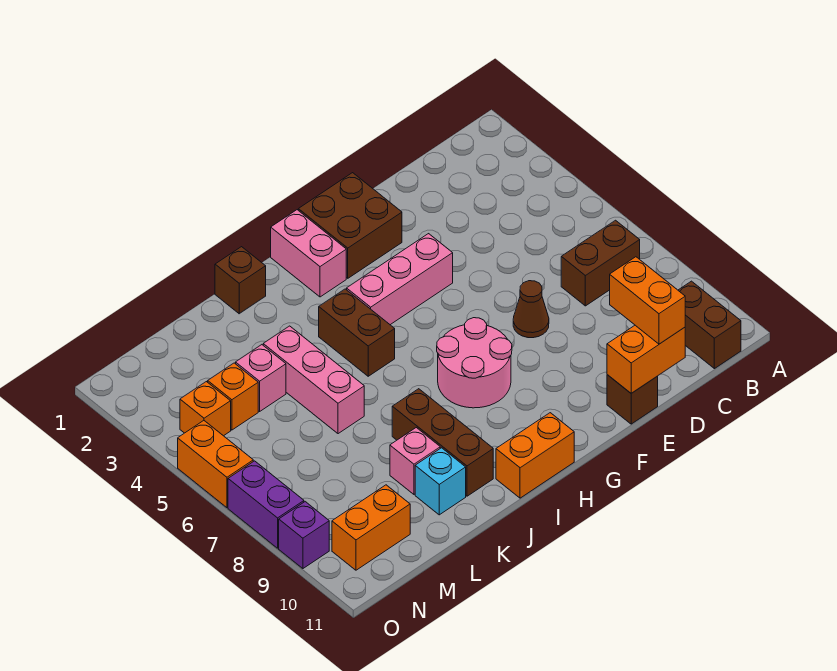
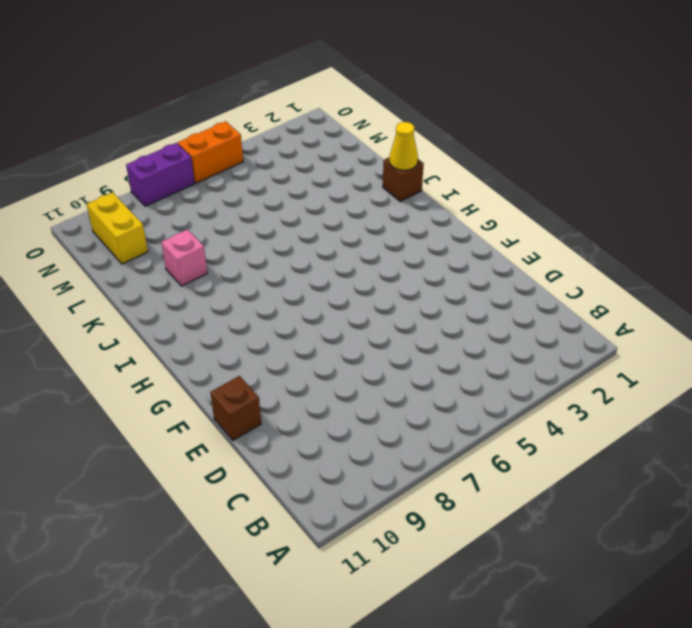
yellow 1x1 cone [389,122,418,170] -> none
yellow 1x2 brick [87,192,148,264] -> orange 1x2 brick [332,485,410,570]
none -> brown 1x2 brick [561,220,640,306]
none -> brown 1x2 brick [678,281,741,369]
none -> brown 1x1 cone [513,281,549,338]

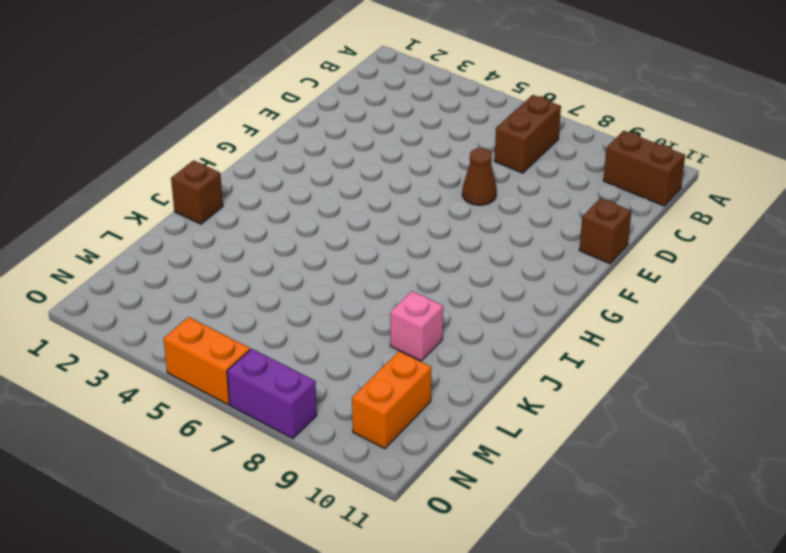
none -> brown 2x2 brick [298,173,402,278]
none -> pink 1x3 brick [347,234,453,325]
none -> pink 2x2 round brick [437,318,512,408]

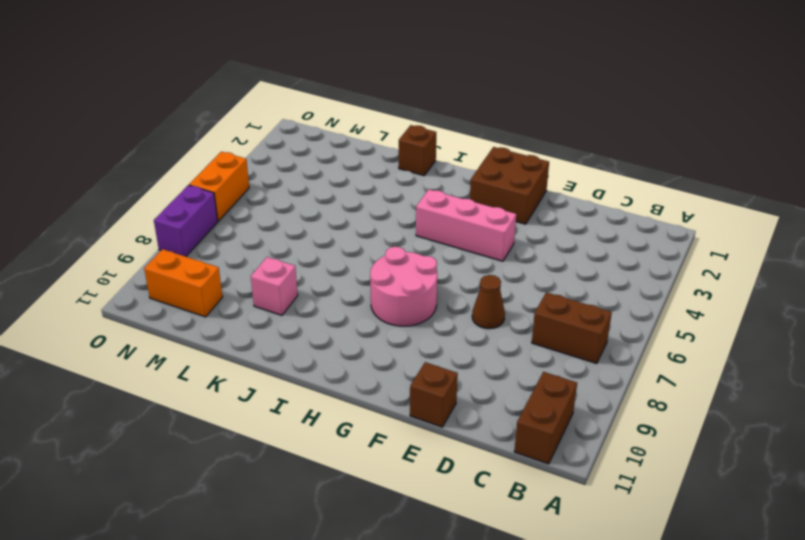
none -> pink 1x2 brick [271,210,346,297]
none -> orange 1x2 brick [496,413,574,498]
none -> brown 1x2 brick [319,289,395,376]

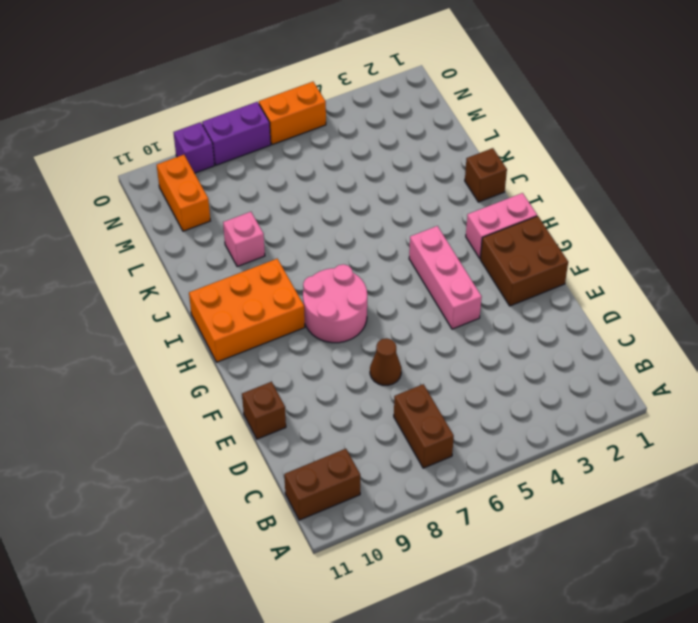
orange 2x3 brick [189,259,305,362] -> orange 1x2 brick [496,413,574,498]
none -> brown 1x2 brick [319,289,395,376]
none -> brown 1x3 brick [392,389,493,496]
none -> pink 1x3 brick [263,326,364,434]

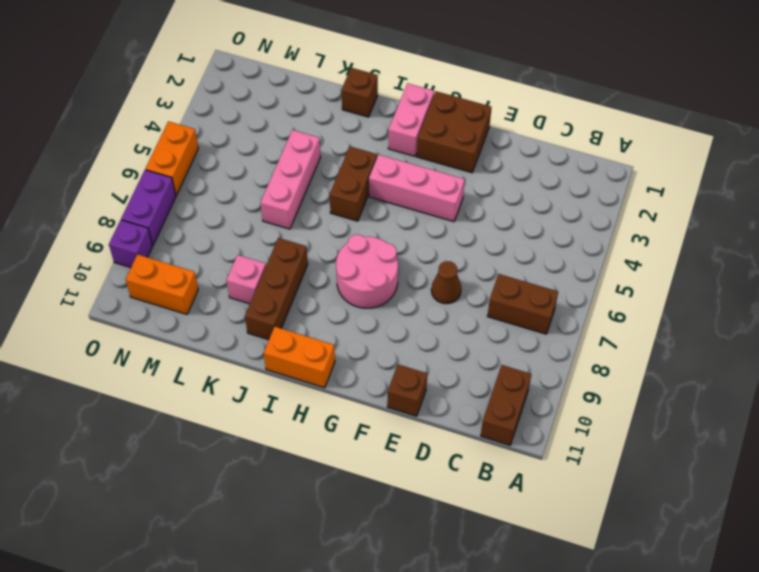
none -> cyan 1x1 brick [415,448,466,515]
none -> pink 1x1 brick [236,345,286,411]
none -> orange 1x1 brick [208,363,258,430]

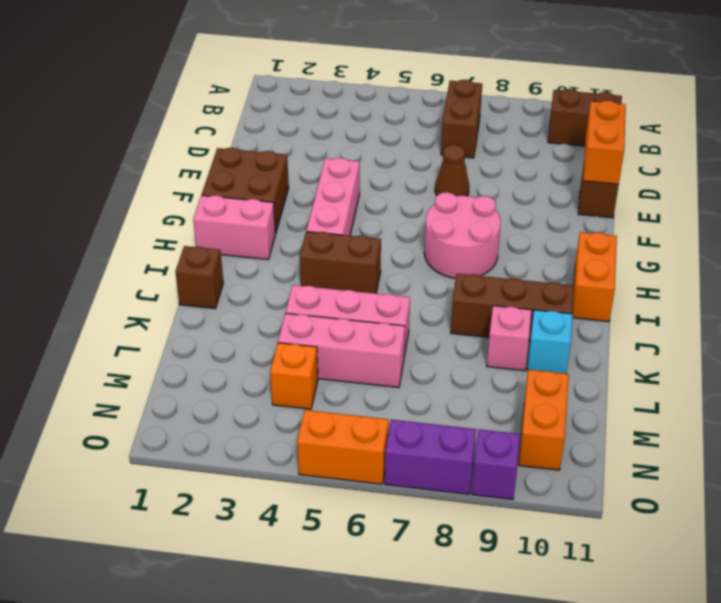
pink 1x3 brick [278,313,405,388] -> pink 1x1 brick [236,345,286,411]
none -> orange 1x1 brick [180,382,231,436]
none -> orange 1x2 brick [610,257,685,344]

